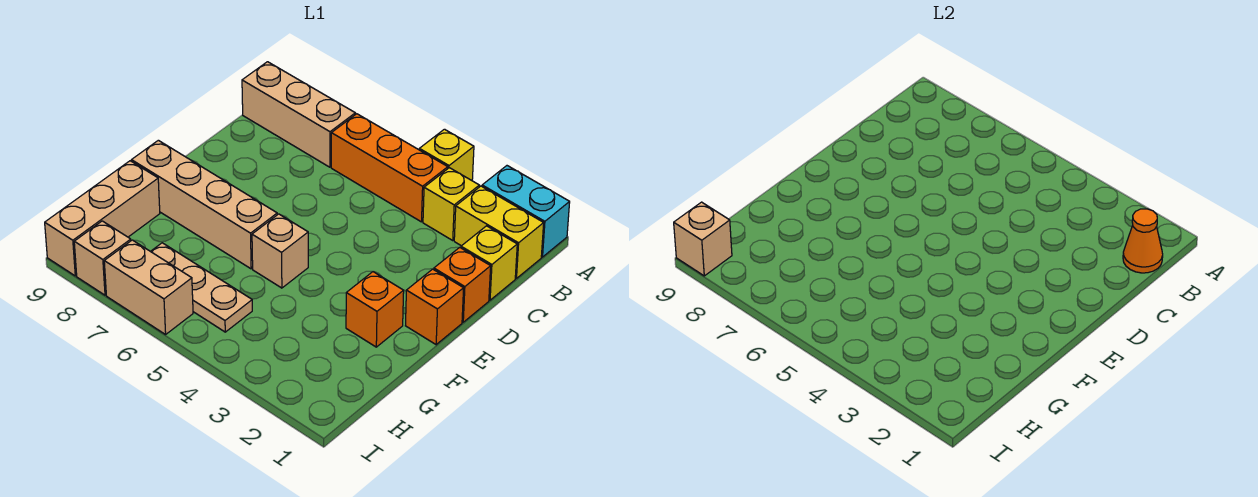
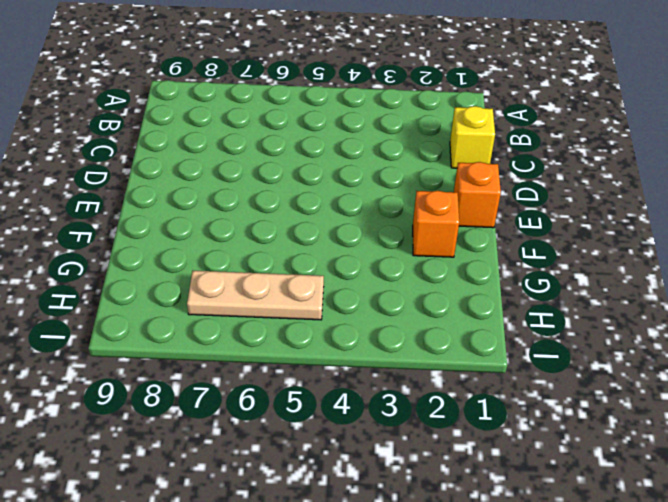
none -> cyan 1x2 brick [482,166,570,257]
none -> yellow 1x1 brick [419,129,474,180]
none -> yellow 1x2 brick [454,186,544,279]

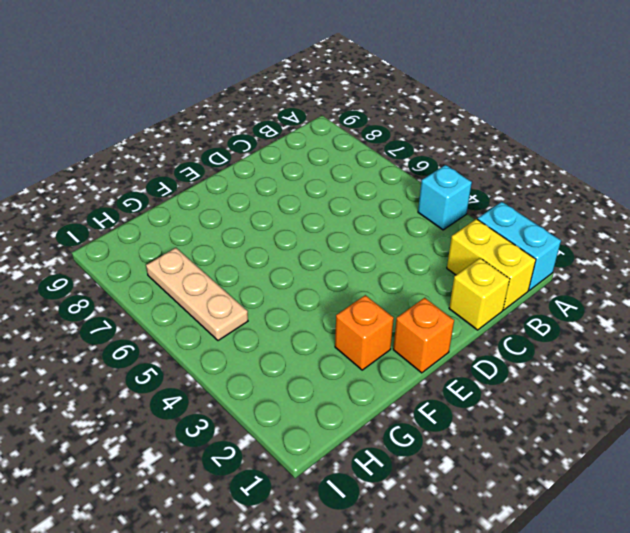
cyan 1x1 brick [418,165,472,230] -> yellow 1x1 brick [419,129,474,180]
none -> yellow 1x1 brick [423,168,479,240]
none -> orange 1x3 brick [331,114,448,222]
none -> tan 1x3 brick [242,62,355,167]

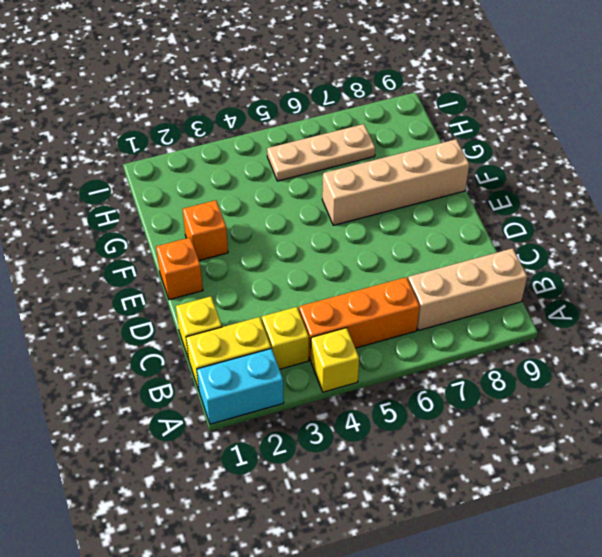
none -> orange 1x1 brick [434,247,491,322]
none -> tan 1x1 brick [252,214,308,288]
none -> tan 1x3 brick [45,161,160,276]

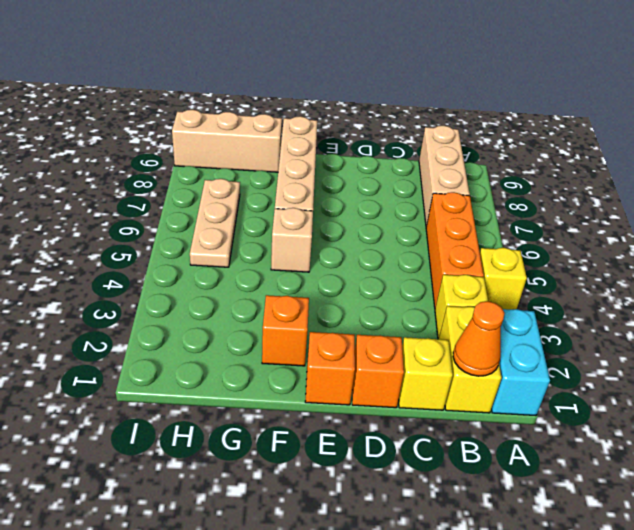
none -> tan 1x2 brick [104,240,193,334]
none -> tan 1x1 brick [74,221,131,295]
none -> tan 1x1 brick [674,202,732,276]

